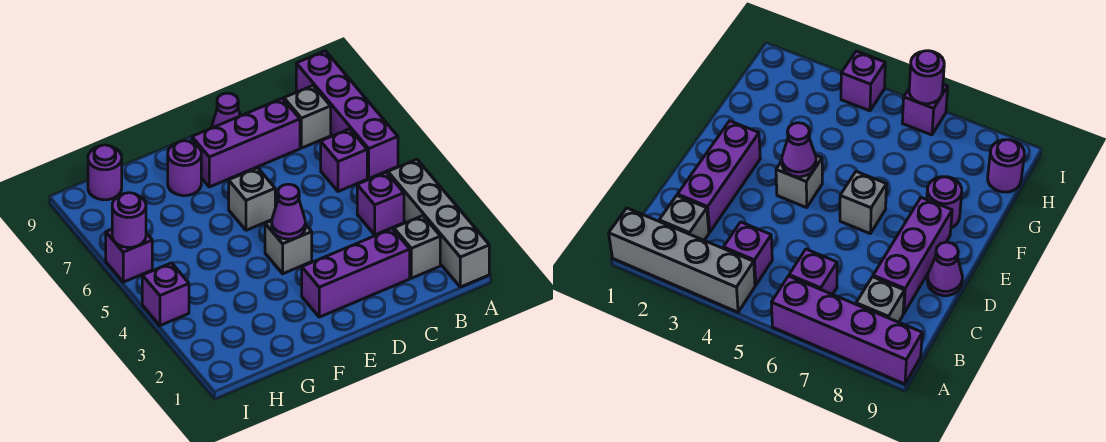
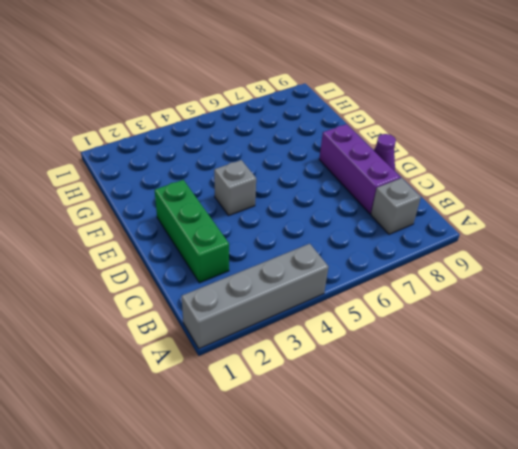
green 1x3 brick [155,180,229,283] -> purple 1x3 brick [302,229,410,317]
none -> purple 1x4 brick [296,51,398,178]
none -> grey 1x1 brick [394,216,440,278]
none -> purple 1x1 brick [357,172,404,235]

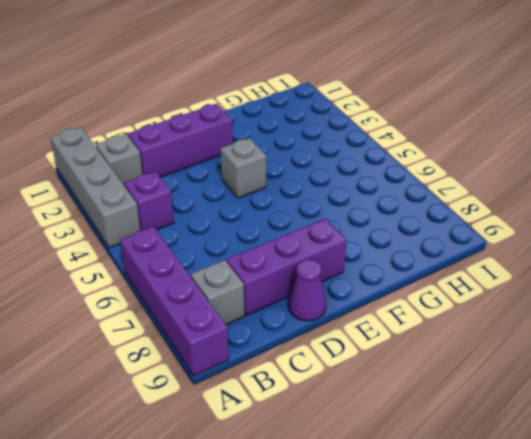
none -> purple 1x1 brick [321,129,367,192]
none -> grey 1x1 brick [229,168,275,230]
none -> purple 1x1 round brick [168,141,201,196]

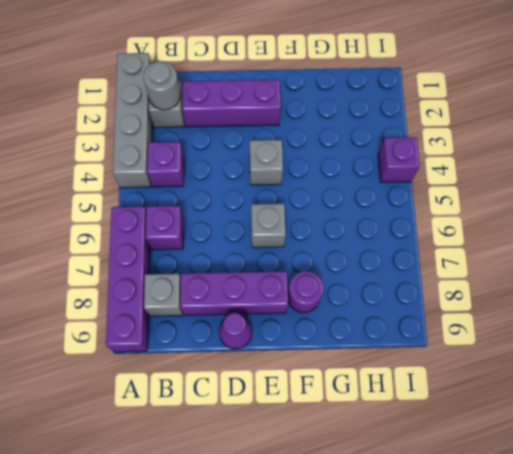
grey 1x1 round brick [143,61,181,110] -> none
none -> purple 1x1 round brick [88,145,122,200]
none -> purple 1x1 brick [106,229,152,282]
none -> purple 1x1 cone [272,184,305,239]

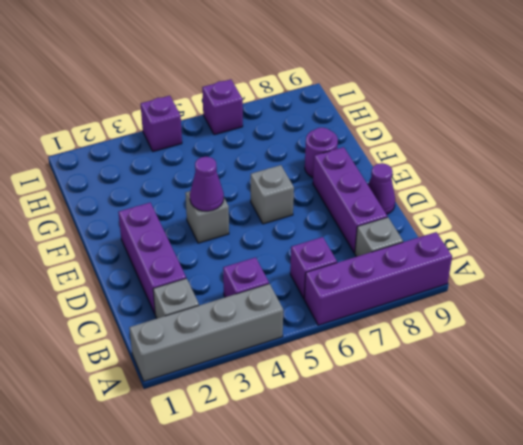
none -> purple 1x1 round brick [88,145,122,200]
none -> purple 1x1 round brick [112,193,146,248]

